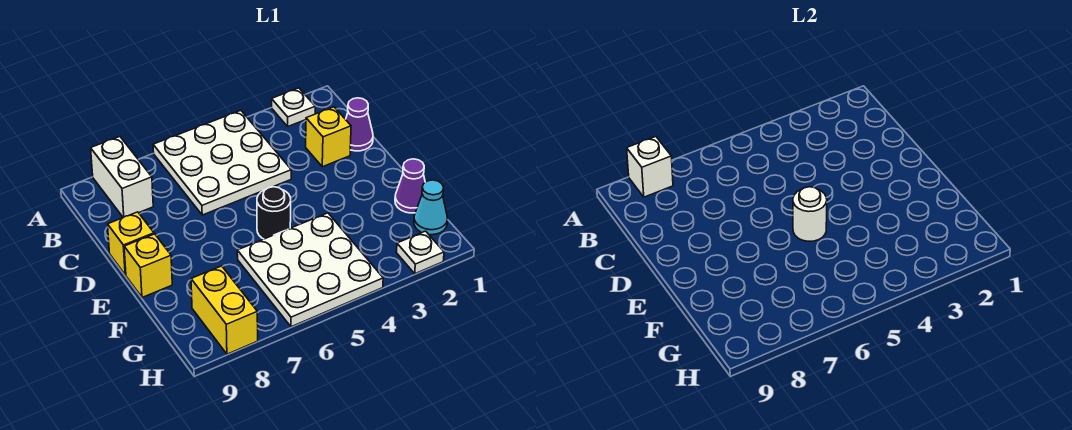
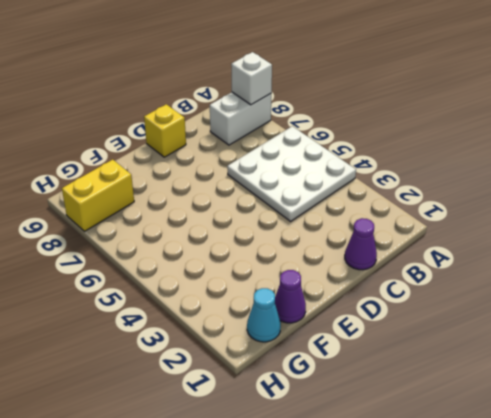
none -> white 1x1 plate [272,88,315,126]
none -> yellow 1x1 brick [306,107,351,167]
none -> black 1x1 round brick [257,187,291,239]

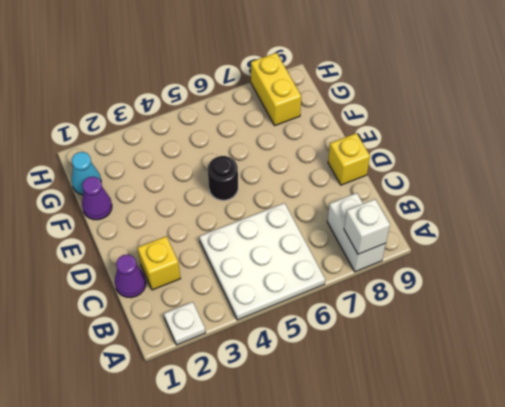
none -> yellow 1x1 brick [124,234,172,298]
none -> white 3x3 plate [237,213,383,327]
none -> white 1x1 plate [397,231,444,274]

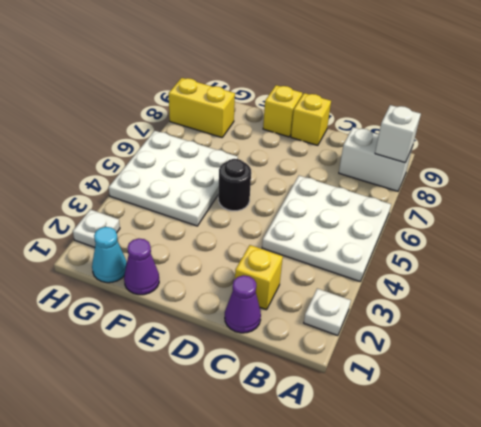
none -> white 1x1 round brick [793,187,827,241]

